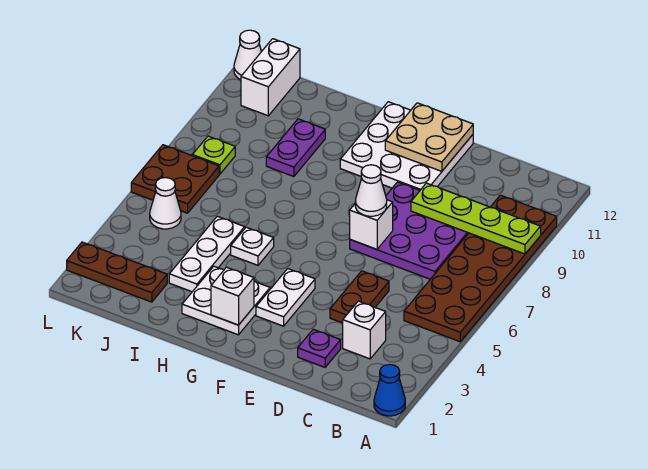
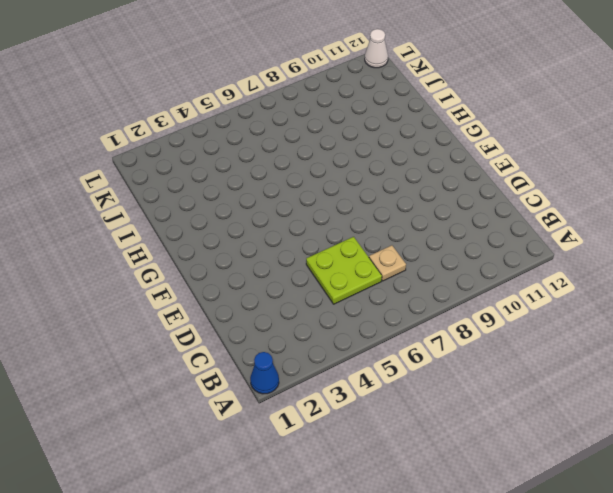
lime 2x2 plate [306,237,382,304] -> brown 1x2 plate [330,271,389,323]
tan 1x1 plate [369,245,406,281] -> purple 3x3 plate [350,182,468,279]
none -> brown 2x6 plate [404,195,557,342]
none -> white 1x1 brick [343,301,386,359]
none -> purple 1x1 plate [298,329,341,367]

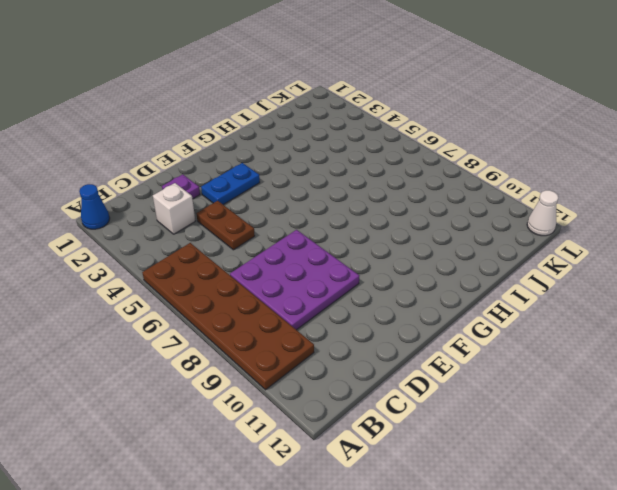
blue 1x2 plate [201,163,260,205] -> white 1x2 plate [256,269,315,326]
none -> white 3x3 plate [340,102,473,190]
none -> white 2x2 plate [182,266,270,335]
none -> white 1x1 plate [231,227,274,265]

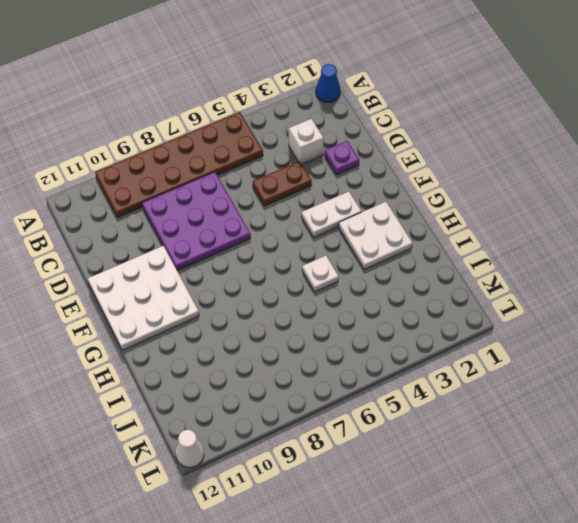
none -> white 1x3 plate [169,216,245,292]
none -> purple 1x2 plate [266,119,325,177]
none -> brown 1x3 plate [67,242,167,302]

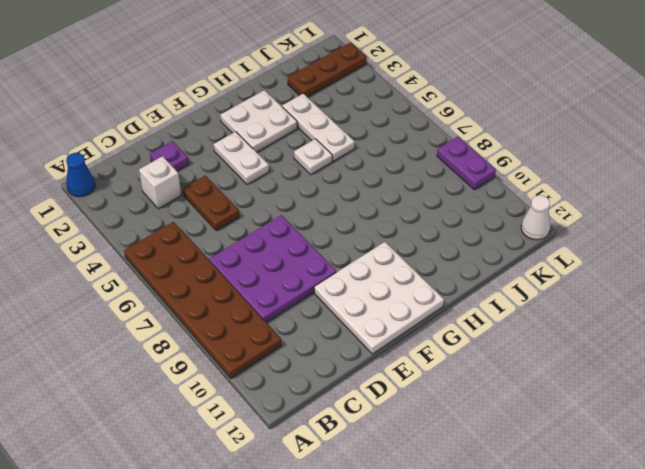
purple 1x2 plate [437,137,496,190] -> purple 1x2 plate moved to [266,119,325,177]
none -> white 1x1 cone [150,178,181,229]
none -> brown 2x2 plate [131,145,219,213]
none -> lime 1x1 plate [192,136,235,174]

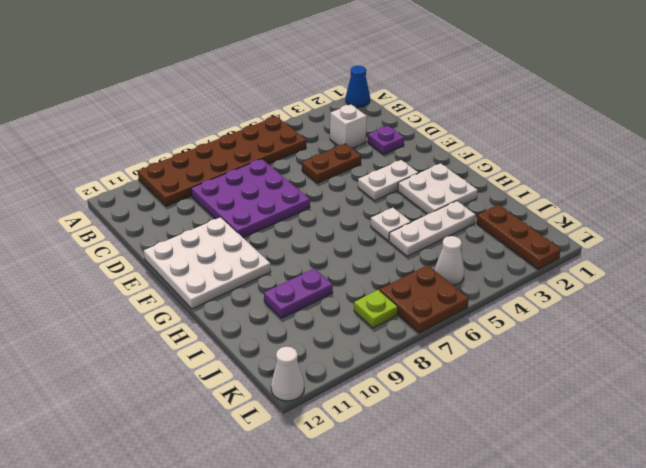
none -> white 1x2 brick [241,39,300,116]
none -> lime 1x4 plate [411,183,541,254]
none -> white 1x1 brick [350,200,393,249]

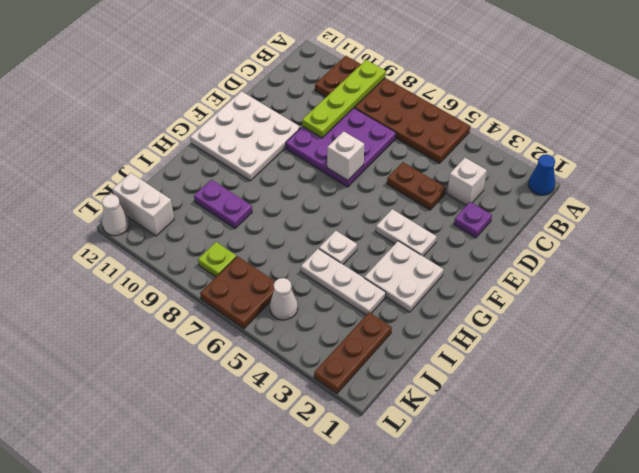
none -> tan 2x2 plate [385,103,473,171]
none -> white 1x1 brick [211,267,254,325]
none -> white 1x1 cone [355,165,387,216]

